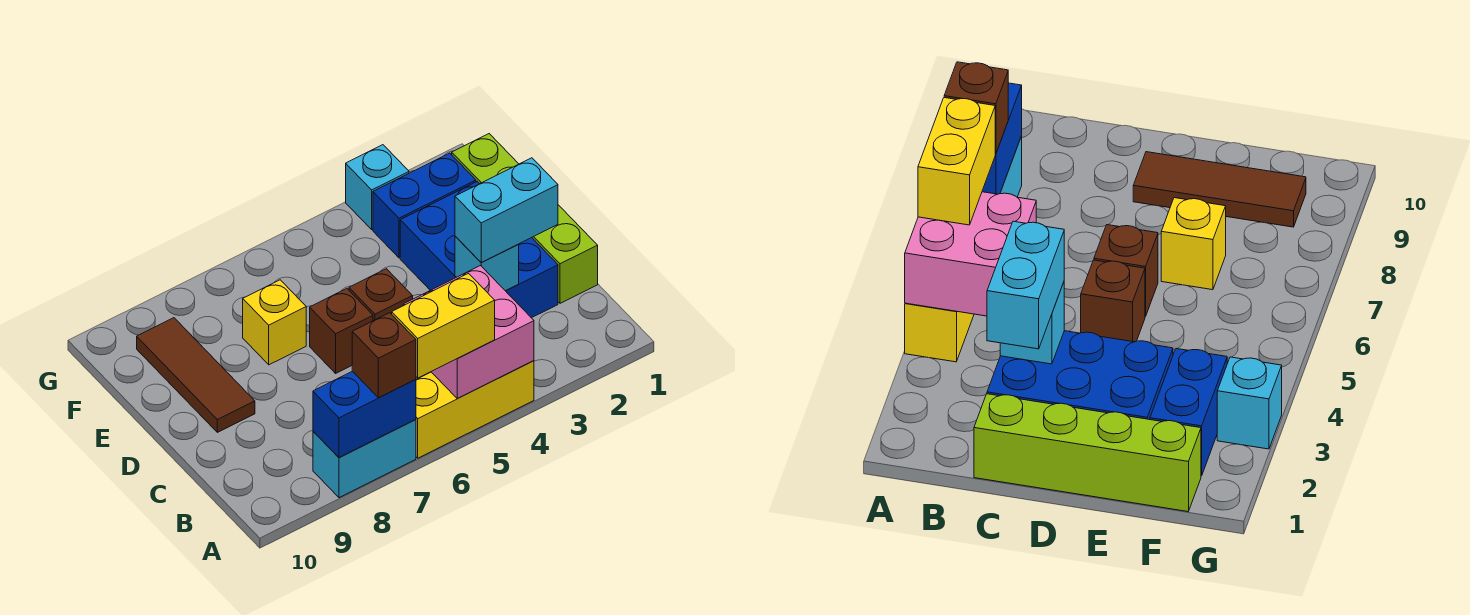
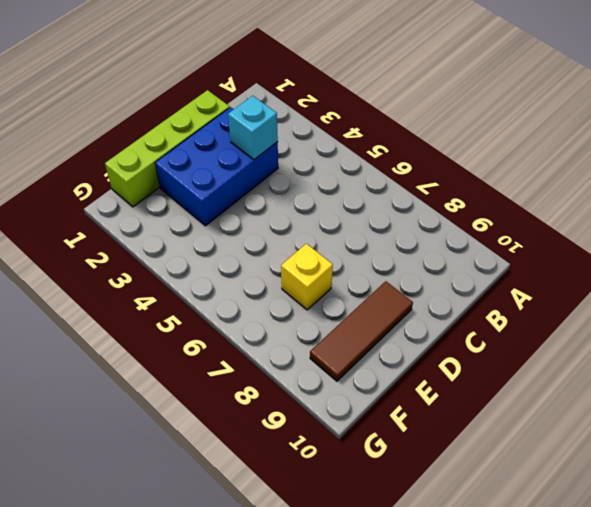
none -> yellow 1x3 brick [416,361,534,458]
none -> cyan 1x2 brick [313,420,416,498]
none -> brown 1x1 brick [349,269,413,321]

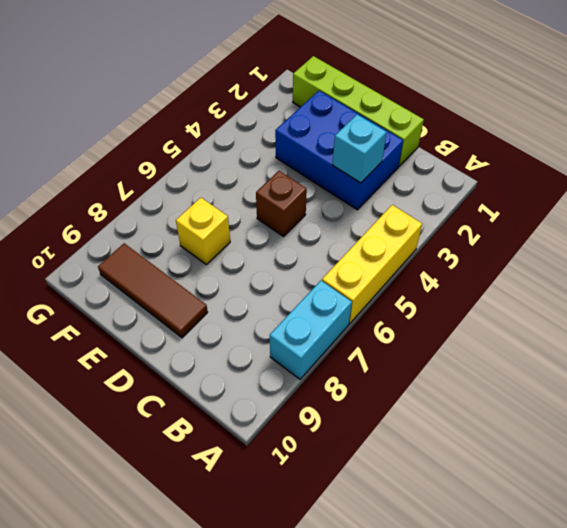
none -> brown 1x1 brick [310,289,373,373]
none -> blue 1x2 brick [373,153,476,258]
none -> cyan 1x1 brick [346,145,409,229]

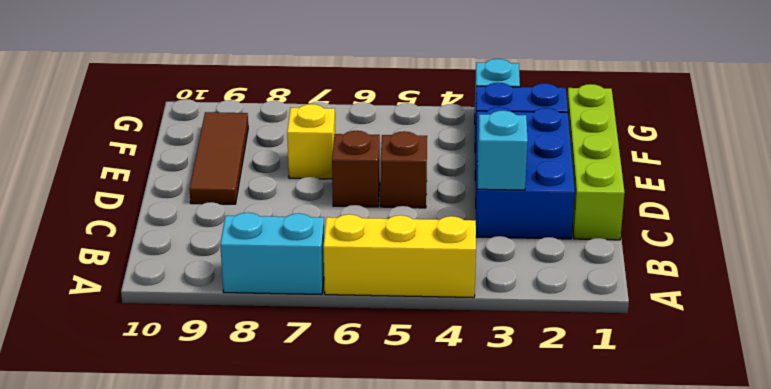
none -> pink 2x2 brick [404,266,534,399]
none -> blue 1x2 brick [313,371,416,457]
none -> yellow 1x2 brick [392,274,495,378]

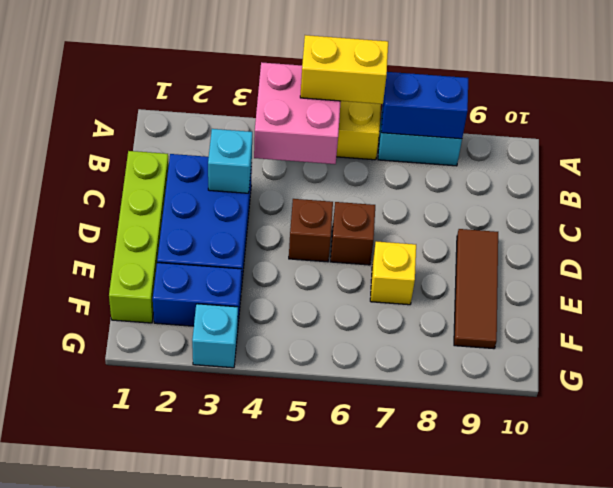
none -> brown 1x1 brick [352,313,416,398]
none -> cyan 1x2 brick [455,158,558,263]

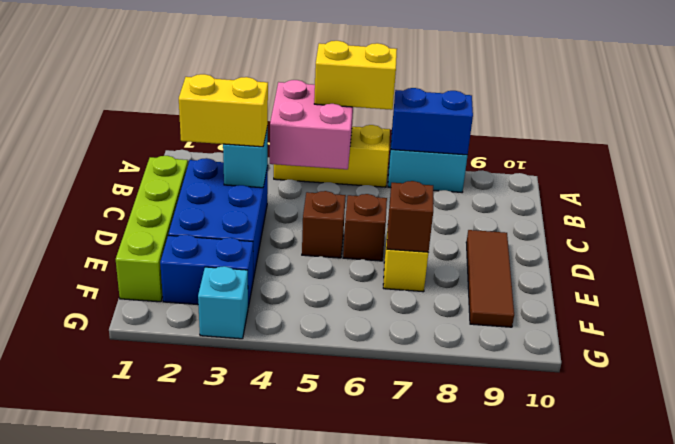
yellow 1x2 brick [179,74,268,147] -> cyan 1x2 brick [455,158,558,263]
brown 1x1 brick [387,181,433,252] -> brown 1x1 brick moved to [352,313,416,398]

